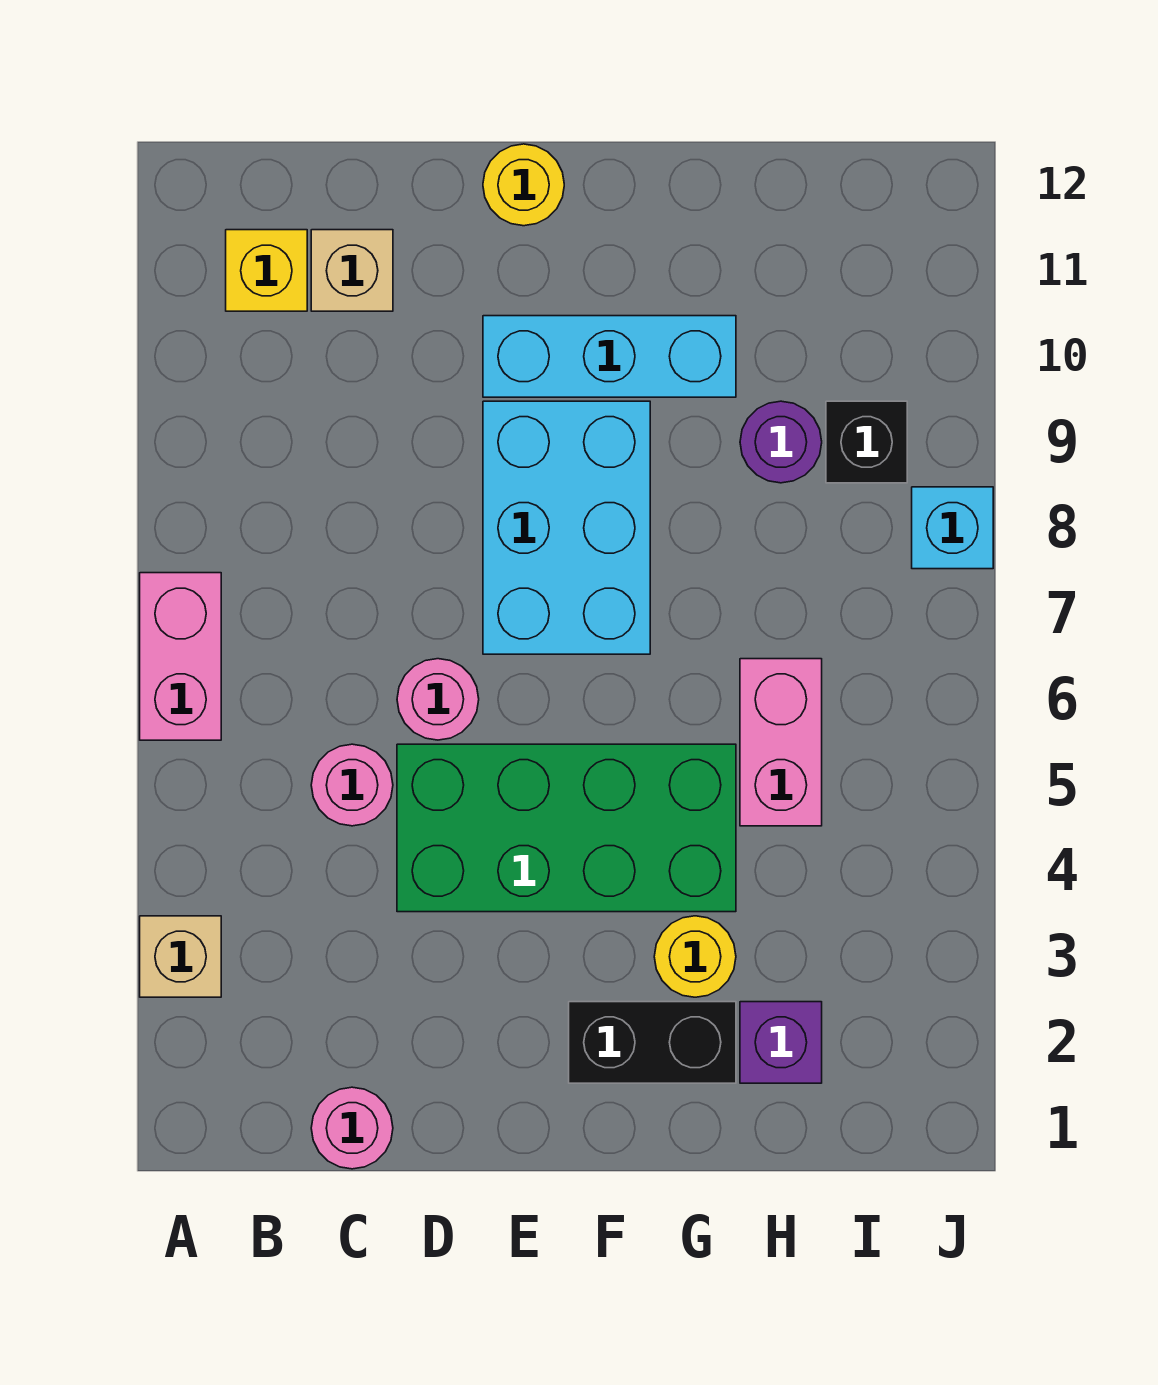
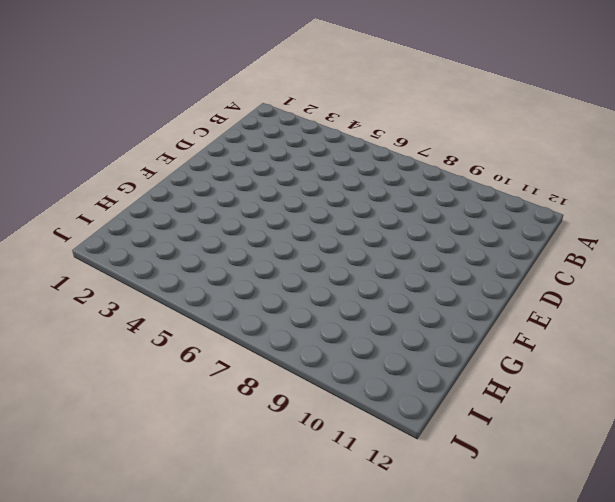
none -> tan 1x1 brick [140,916,221,997]
none -> pink 1x2 brick [140,573,221,740]
none -> yellow 1x1 brick [226,230,307,311]

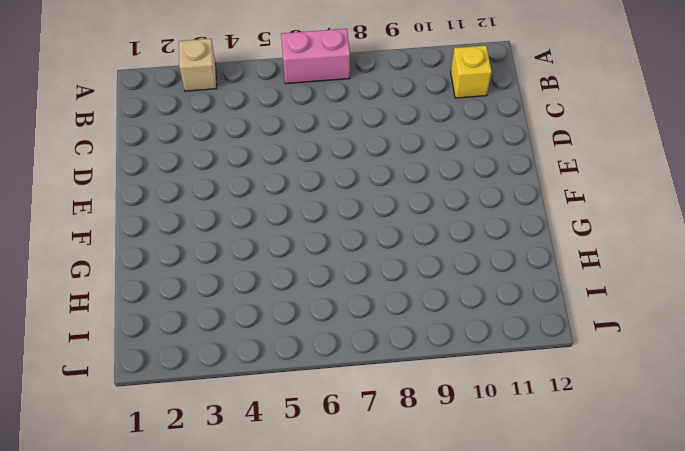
none -> pink 1x1 round brick [311,1087,393,1169]
none -> pink 1x1 round brick [311,744,393,826]
none -> tan 1x1 brick [311,230,393,311]

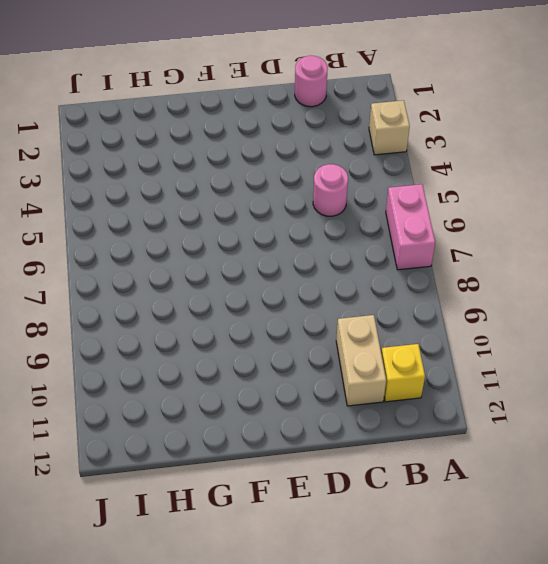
tan 1x2 brick [336,315,386,406] -> tan 1x1 brick [311,230,393,311]
none -> green 2x4 brick [397,744,736,912]
none -> pink 1x1 round brick [397,659,479,740]
none -> cyan 2x3 brick [483,401,650,654]

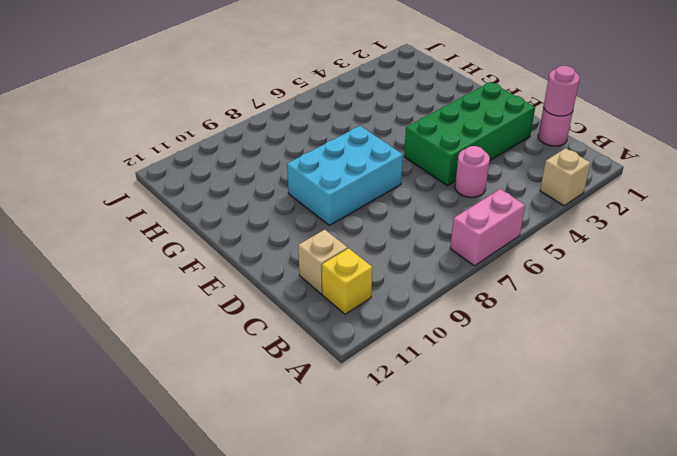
pink 1x1 round brick [544,66,580,116] -> pink 1x1 round brick moved to [397,659,479,740]
green 2x4 brick [404,82,535,186] -> green 2x4 brick turned to [397,744,736,912]
none -> cyan 1x3 brick [483,316,736,397]
none -> yellow 1x1 round brick [483,144,564,226]
none -> black 1x2 brick [569,1002,736,1083]

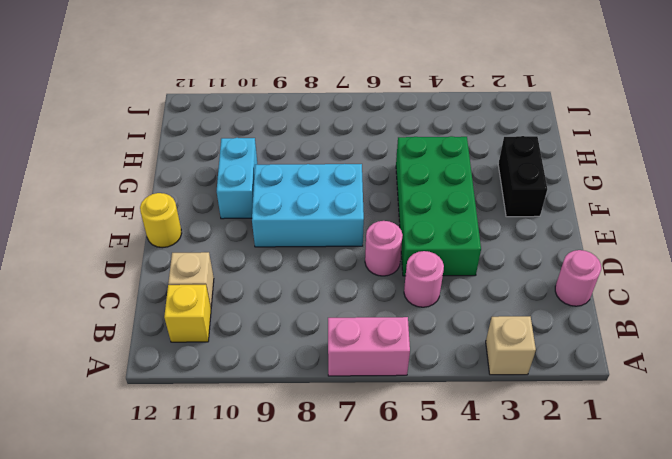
cyan 1x2 brick [217,138,258,219] -> cyan 1x3 brick [483,316,736,397]
none -> yellow 1x1 round brick [654,916,736,997]
none -> purple 1x1 brick [740,1002,822,1083]
none -> pink 1x2 brick [740,659,822,826]

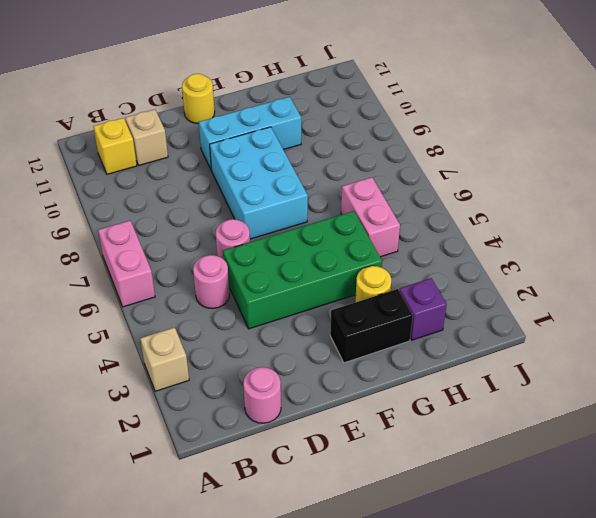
none -> purple 1x1 round brick [740,401,822,483]
none -> black 1x1 brick [826,401,907,483]
none -> cyan 1x1 brick [912,487,993,569]

